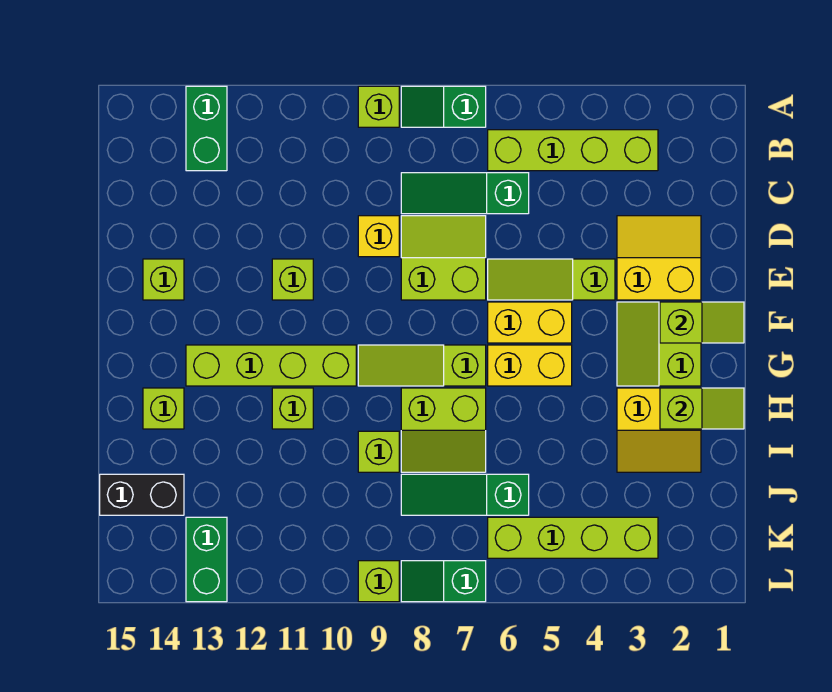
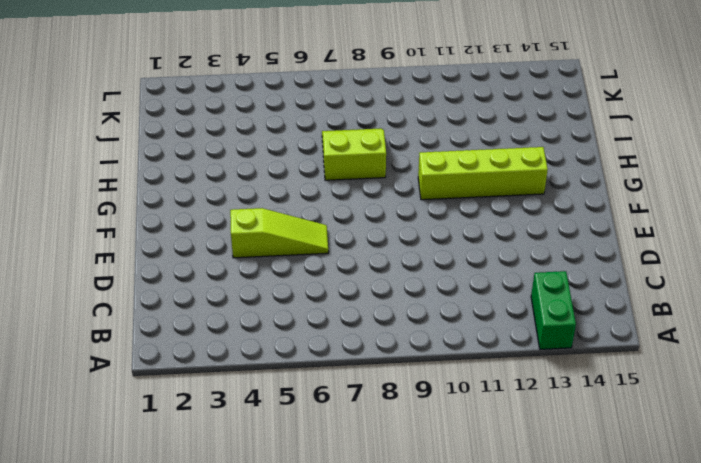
none -> green 1x2 slope [401,86,486,127]
none -> lime 1x1 brick [358,86,399,127]
none -> lime 1x4 brick [488,130,658,171]

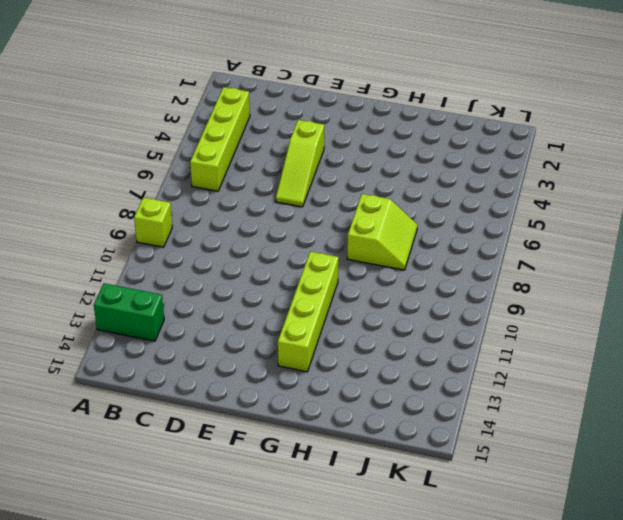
none -> green 1x2 slope [401,86,486,127]
none -> green 1x3 slope [401,173,529,214]
none -> yellow 2x2 slope [617,216,701,300]

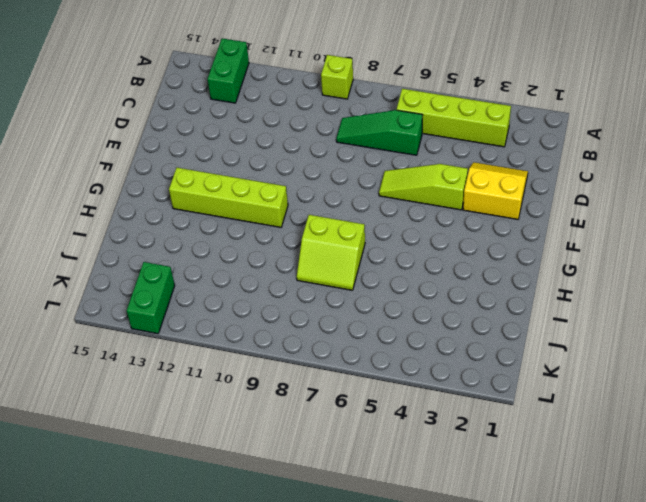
none -> green 1x2 slope [401,86,486,127]
none -> lime 2x2 slope [401,216,486,300]
none -> yellow 1x1 brick [358,216,399,257]

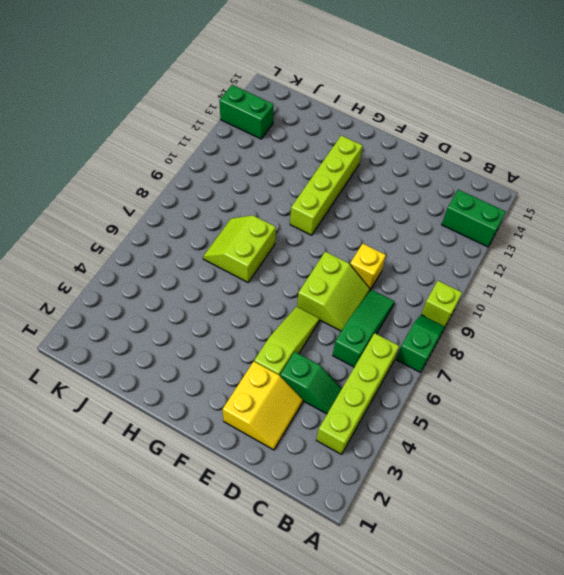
green 1x2 slope [280,352,341,414] -> green 1x2 slope turned to [401,561,486,602]
none -> lime 1x1 brick [272,259,313,300]
none -> lime 1x1 brick [143,259,184,300]
none -> lime 2x2 slope [617,302,701,386]

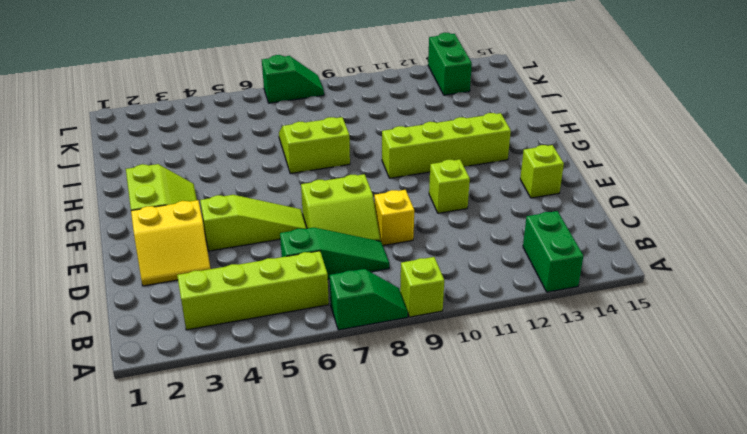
none -> yellow 1x2 brick [488,302,572,343]
none -> yellow 1x2 brick [488,345,572,386]
none -> lime 1x3 slope [358,345,486,386]

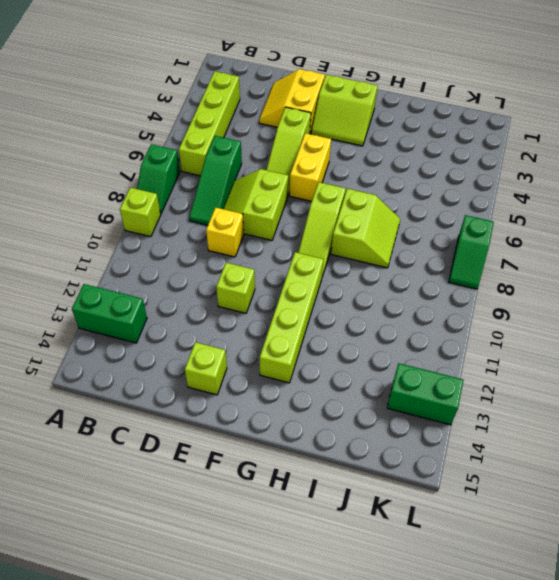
none -> yellow 1x2 brick [488,345,572,386]
none -> yellow 2x2 slope [617,388,701,472]
none -> lime 1x1 brick [272,388,313,429]

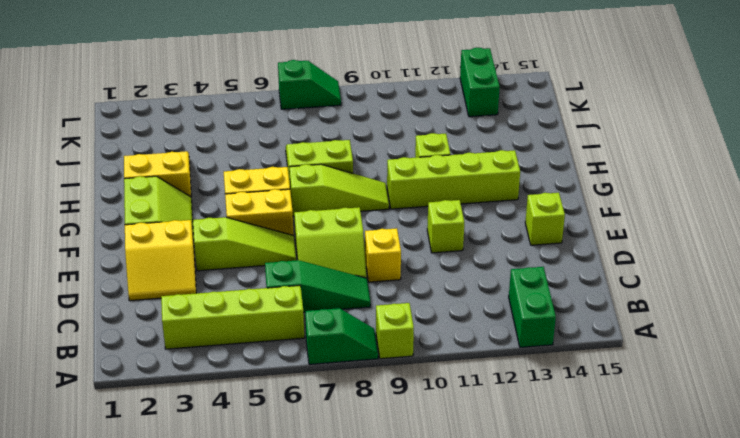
none -> lime 1x1 brick [143,388,184,429]
none -> lime 1x1 brick [358,431,399,472]
none -> green 1x3 slope [401,474,529,515]

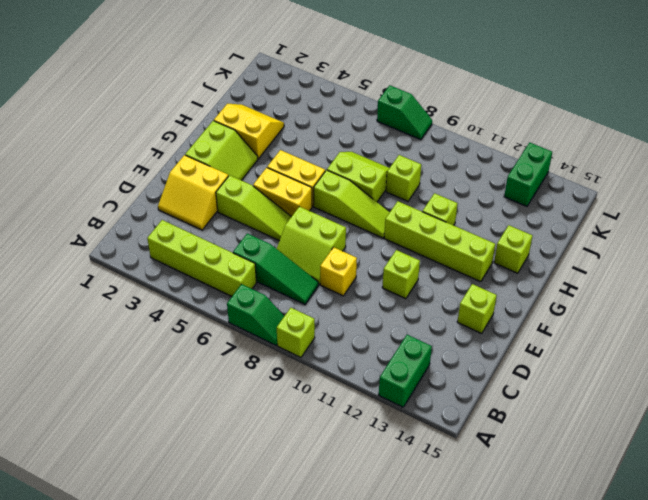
none -> green 1x3 slope [401,474,529,515]
none -> black 1x2 brick [100,474,184,515]
none -> lime 1x4 brick [488,517,658,558]

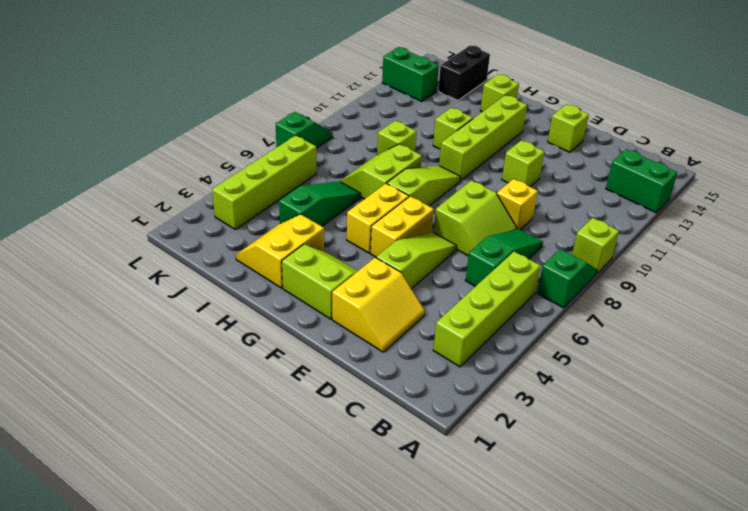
green 1x3 slope [279,182,361,226] -> green 1x3 slope moved to [401,474,529,515]
none -> lime 1x1 brick [358,561,399,602]
none -> lime 1x2 slope [660,302,744,343]
none -> lime 1x2 slope [660,388,744,429]

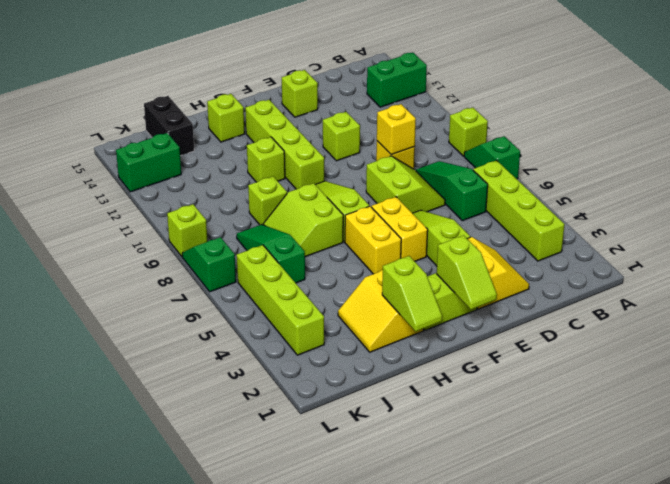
yellow 1x1 brick [377,104,416,155] -> none

